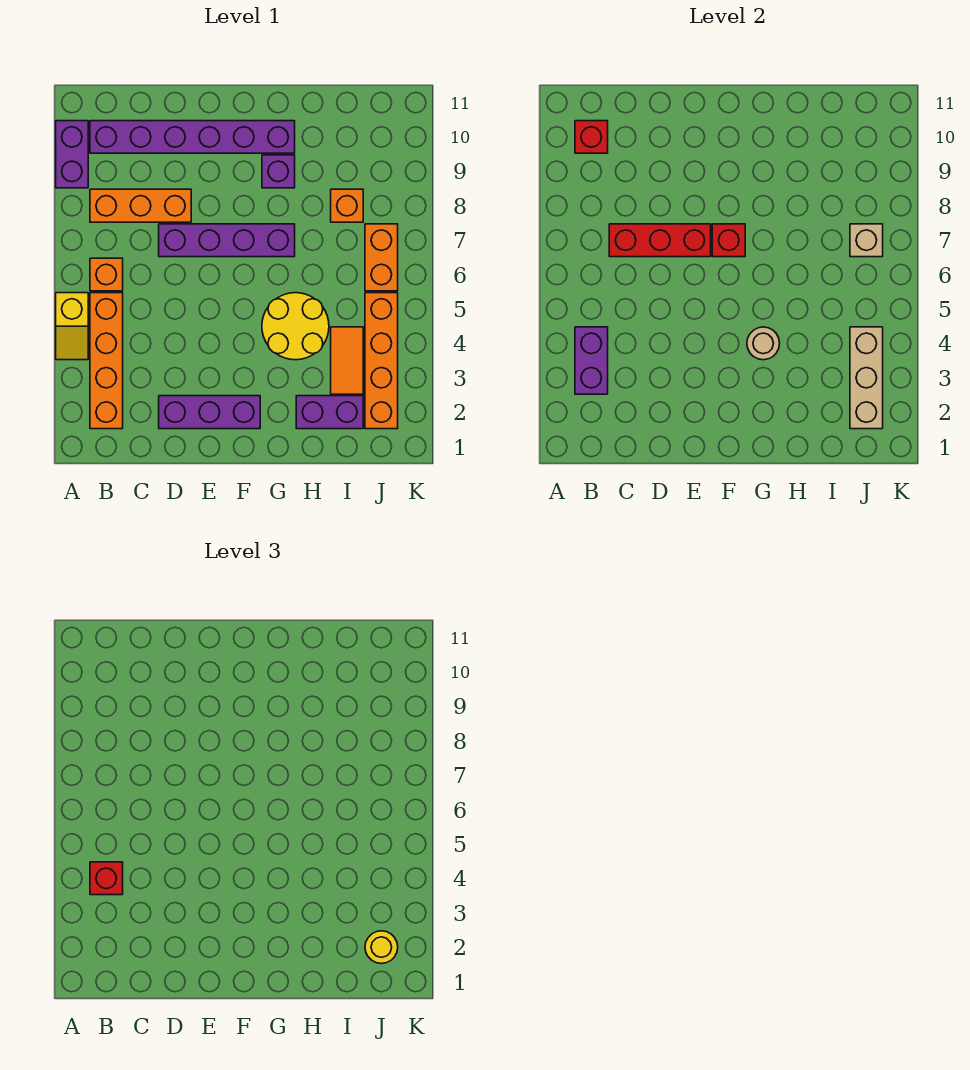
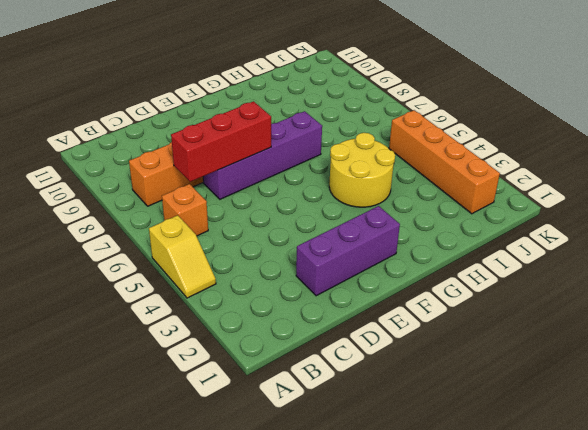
none -> purple 1x2 brick [56,121,88,188]
none -> orange 1x4 brick [90,293,123,429]
none -> purple 1x6 brick [90,121,295,153]

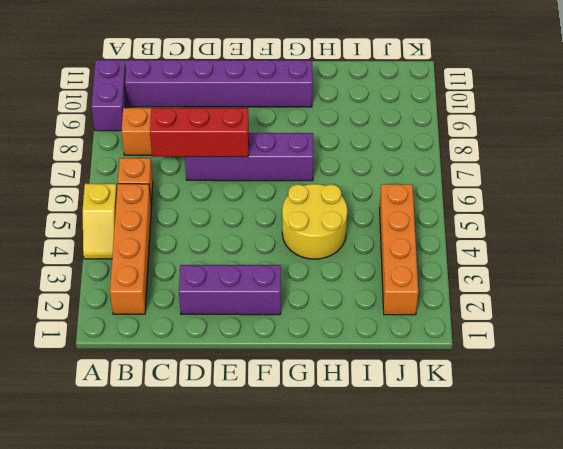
none -> purple 1x1 brick [262,155,295,188]
none -> purple 1x2 brick [296,396,363,429]
none -> orange 1x2 tile [331,327,363,394]

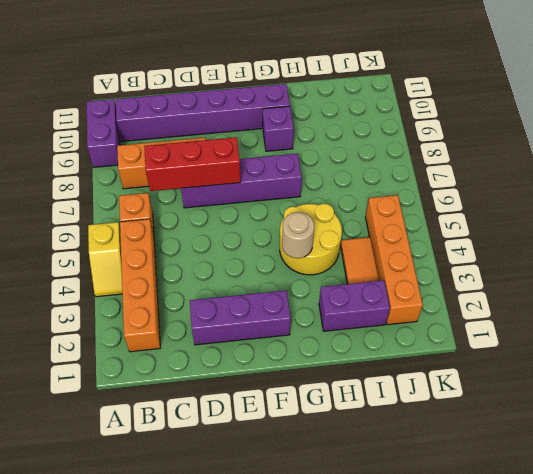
none -> orange 1x1 brick [331,189,363,222]
none -> orange 1x2 brick [365,224,398,291]
none -> purple 1x2 brick [575,327,608,394]

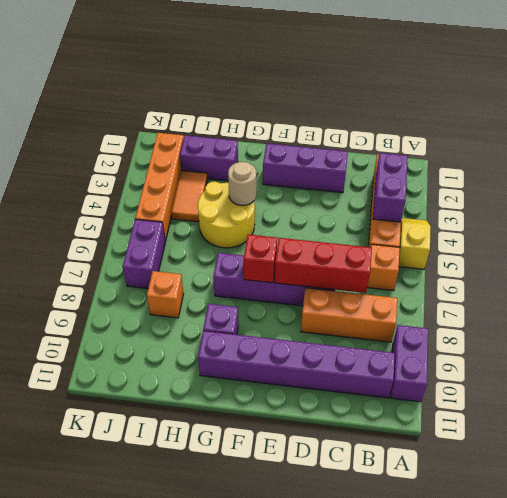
purple 1x2 brick [123,219,165,289] -> orange 1x2 brick [365,224,398,291]
none -> red 1x1 brick [575,121,608,153]
none -> tan 1x3 brick [850,327,883,429]
none -> tan 1x1 brick [850,224,883,257]

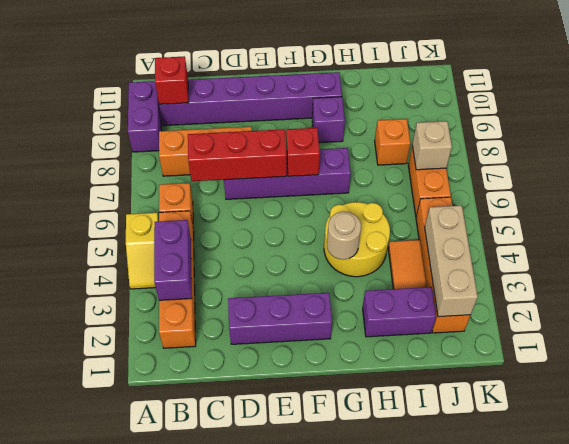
none -> red 1x1 brick [90,862,123,895]
none -> yellow 1x1 round brick [365,931,398,964]

